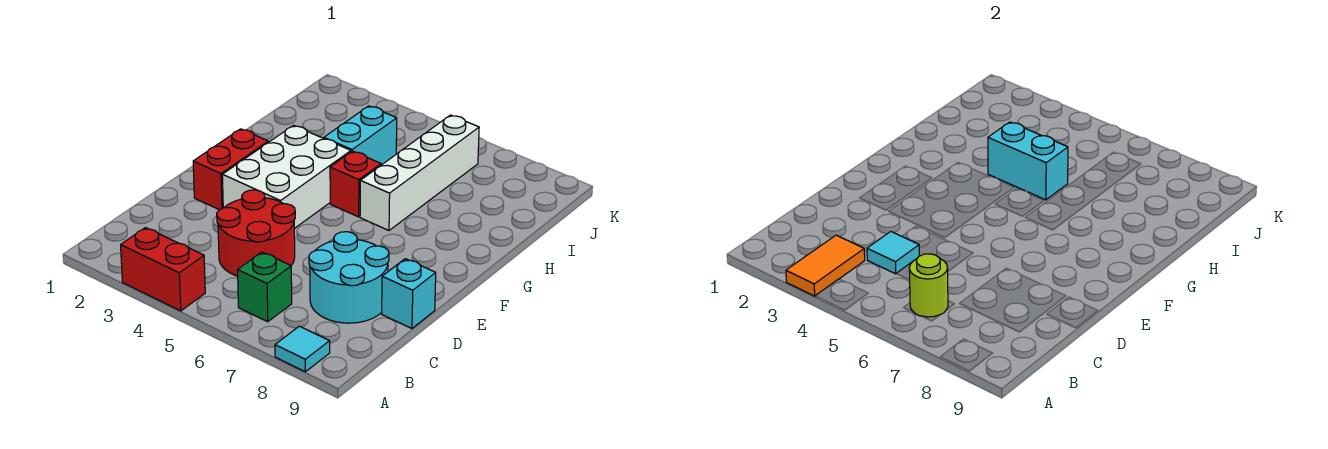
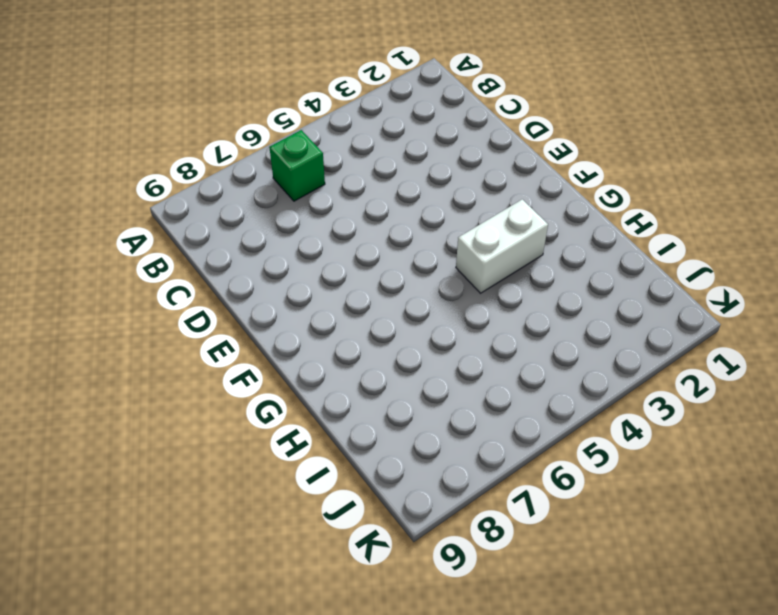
white 1x2 brick [456,199,548,293] -> white 2x3 brick [222,125,351,229]
none -> red 1x2 brick [121,228,205,311]
none -> cyan 1x1 tile [275,326,330,372]
none -> red 2x2 round brick [217,190,295,276]

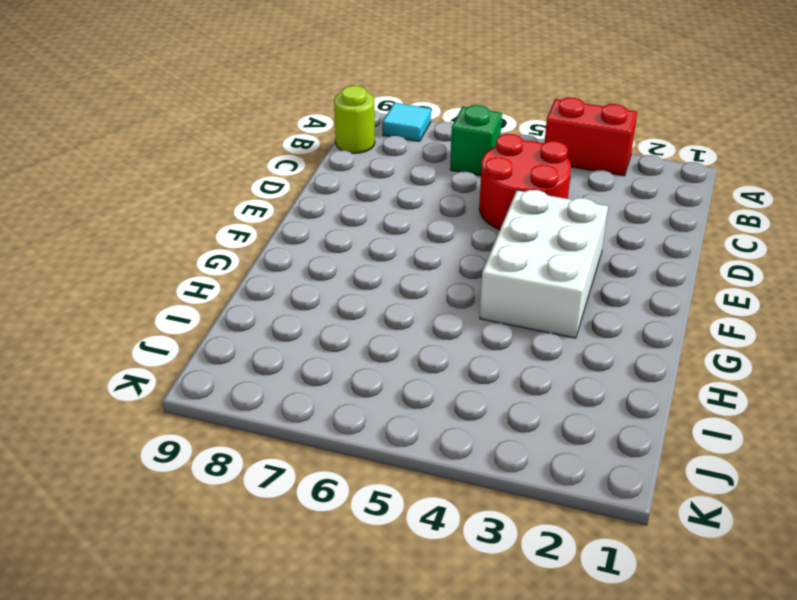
lime 1x1 round brick [334,86,375,153] -> lime 1x1 round brick moved to [909,254,948,317]
none -> cyan 2x2 round brick [309,232,389,323]
none -> cyan 1x1 brick [382,259,436,328]
none -> red 1x2 brick [193,129,268,210]

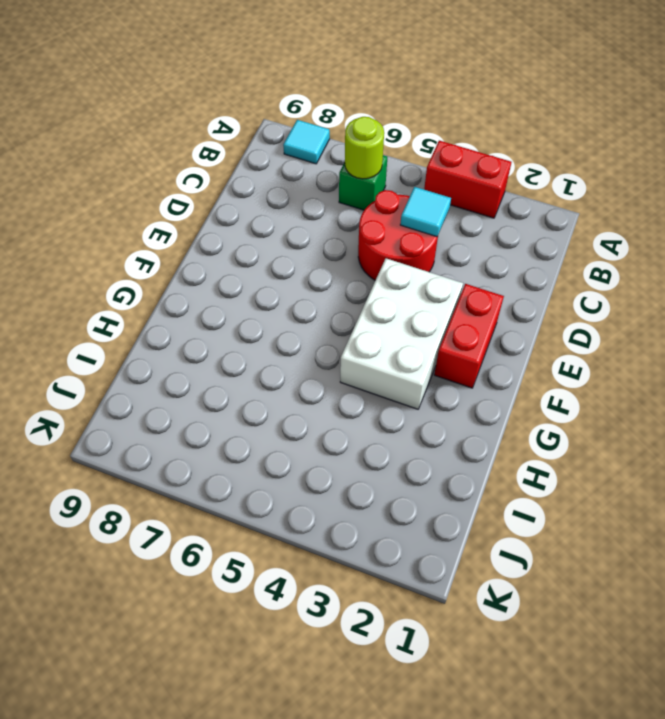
none -> cyan 2x2 round brick [309,232,389,323]
none -> cyan 1x1 brick [382,259,436,328]
none -> red 1x1 brick [330,151,381,217]

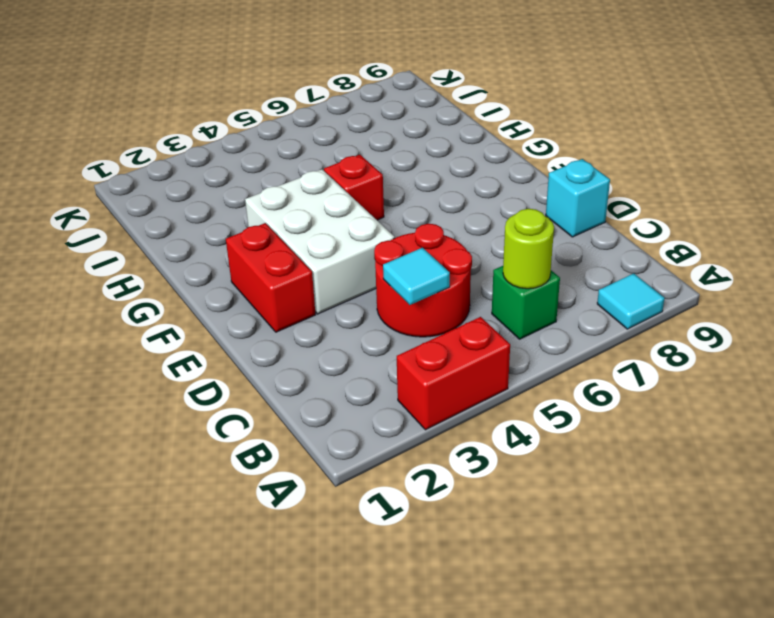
none -> cyan 2x2 round brick [309,232,389,323]
none -> white 1x4 brick [360,115,479,230]
none -> cyan 1x2 brick [324,106,397,165]

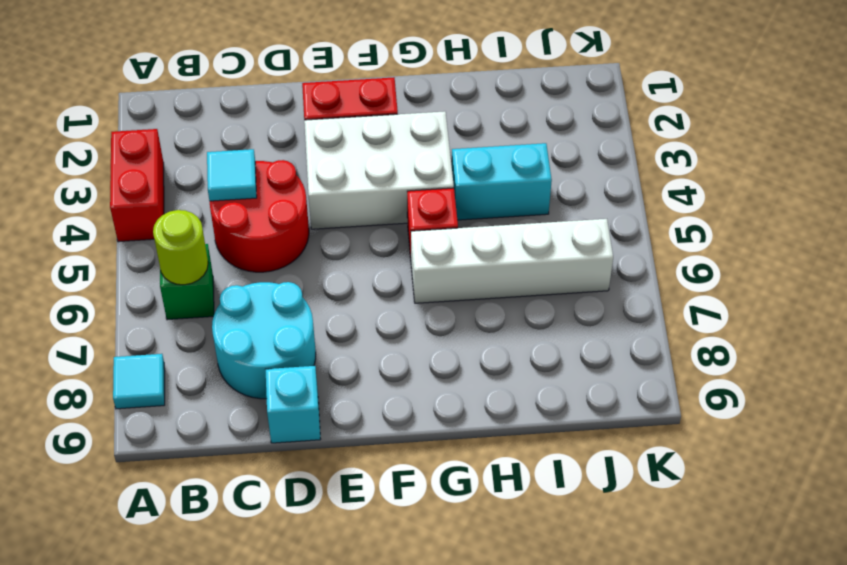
none -> orange 1x2 tile [786,235,865,296]
none -> cyan 1x2 brick [988,122,1068,200]

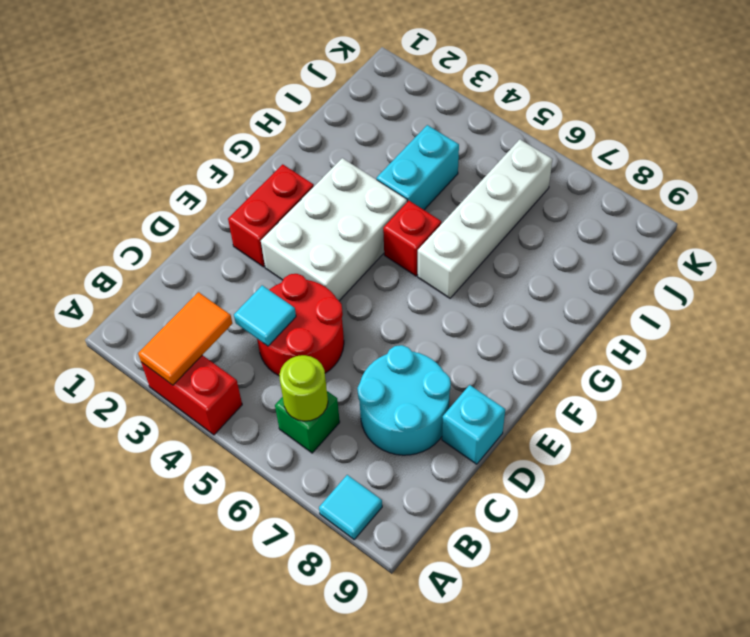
none -> cyan 1x2 brick [988,122,1068,200]

